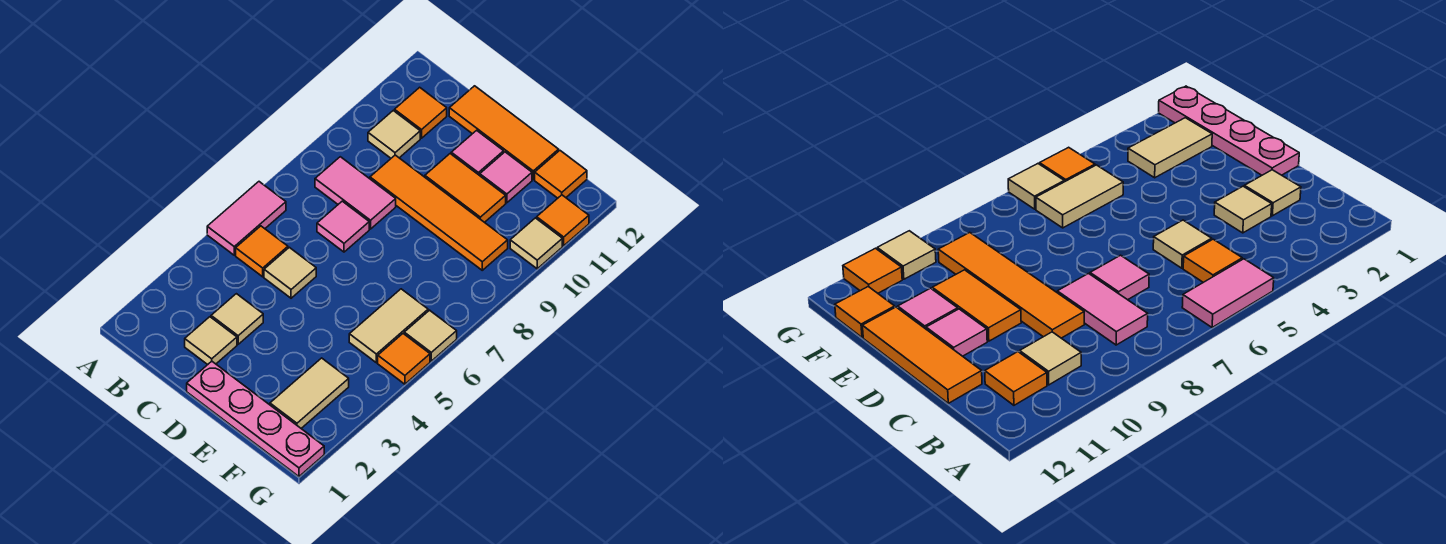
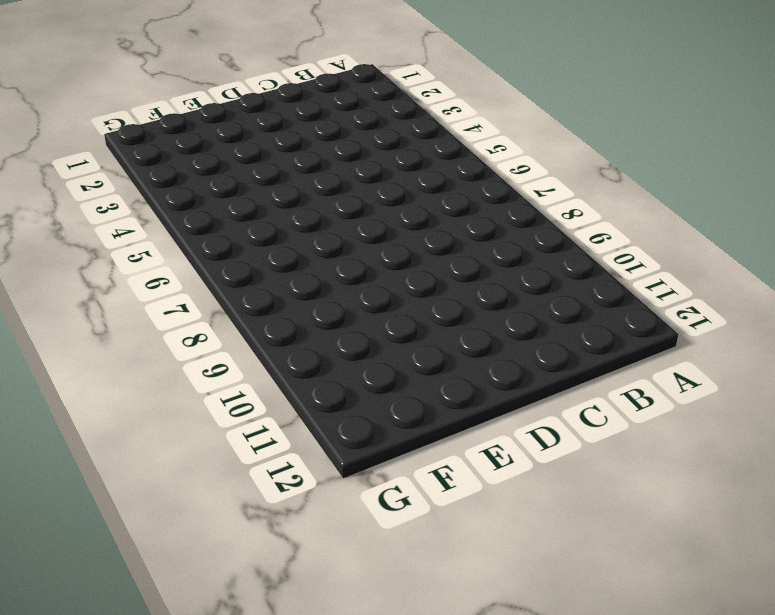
none -> pink 1x2 tile [207,182,286,255]
none -> orange 1x1 tile [236,226,288,277]
none -> pink 1x2 tile [315,157,396,229]

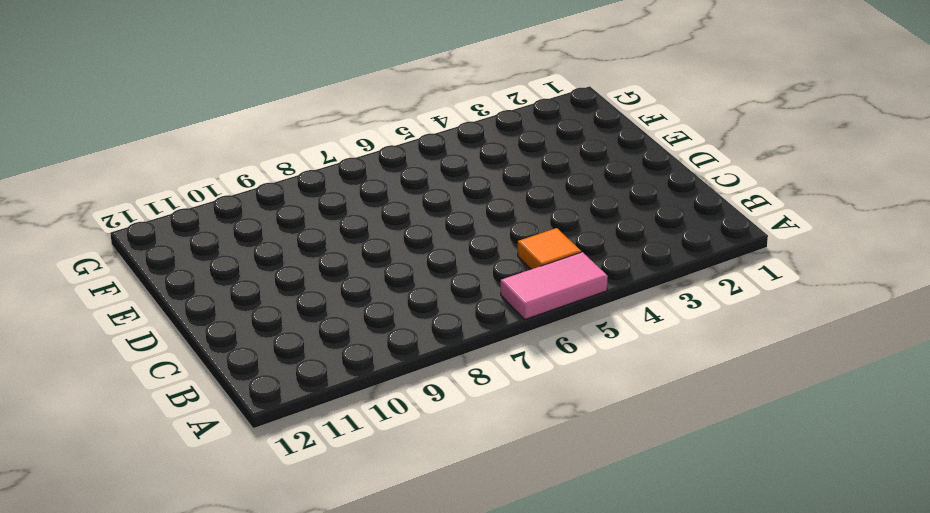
none -> pink 1x2 tile [315,157,396,229]
none -> tan 1x1 tile [368,111,420,158]
none -> orange 1x1 tile [395,87,447,138]

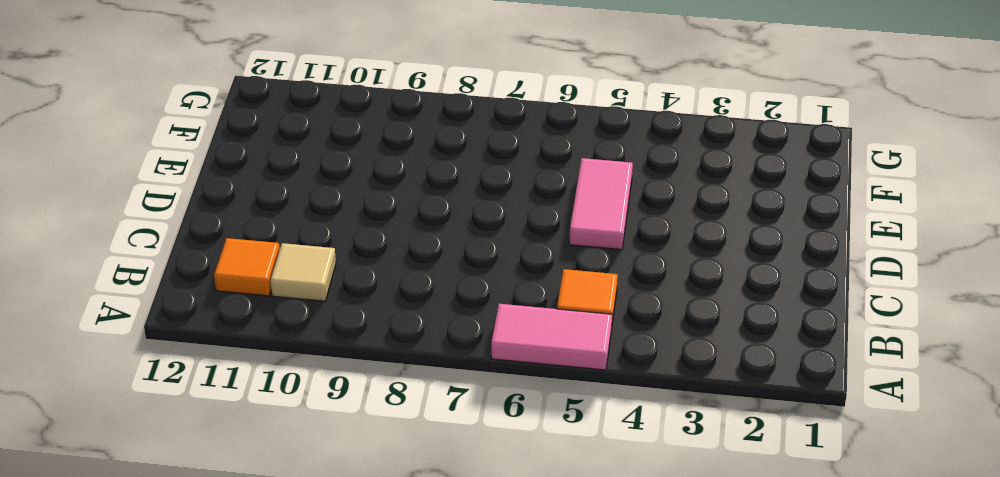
pink 1x2 tile [569,158,633,250] -> pink 1x2 tile moved to [315,157,396,229]
none -> tan 1x1 tile [185,317,237,365]
none -> tan 1x1 tile [211,294,263,344]
none -> tan 1x1 tile [264,247,316,298]

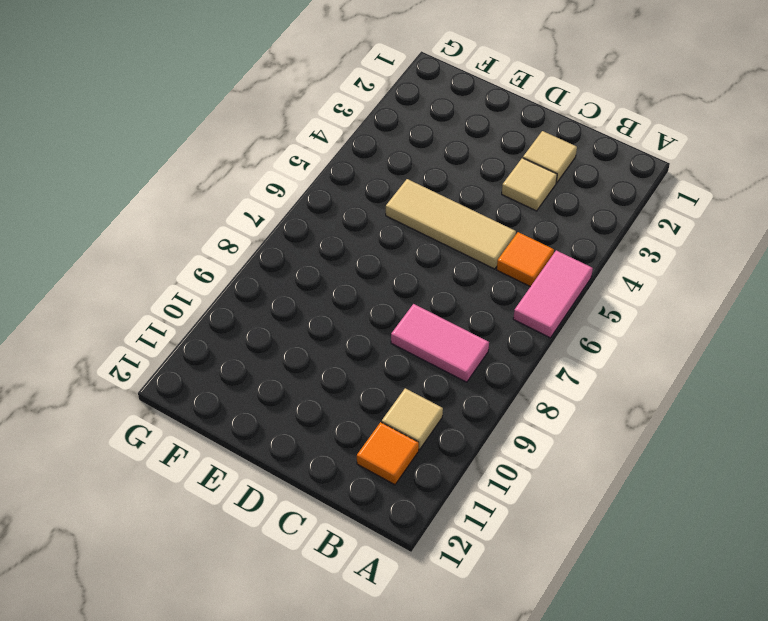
tan 1x3 tile [386,179,516,269] -> tan 1x1 tile [264,247,316,298]
none -> pink 1x1 tile [317,201,369,252]
none -> orange 1x4 tile [370,155,508,270]
none -> orange 1x3 tile [449,86,559,179]

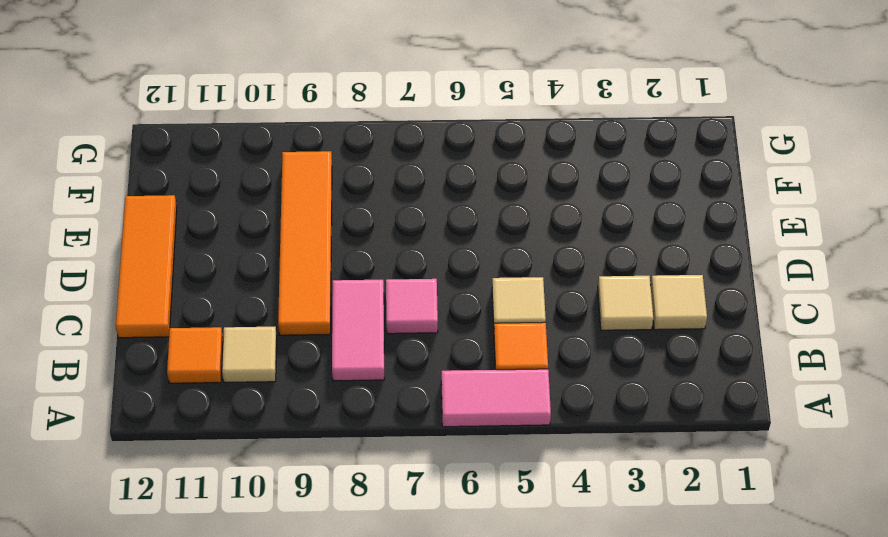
none -> pink 1x4 plate [187,361,324,476]
none -> orange 1x2 tile [425,154,506,222]
none -> pink 1x1 tile [451,130,504,175]

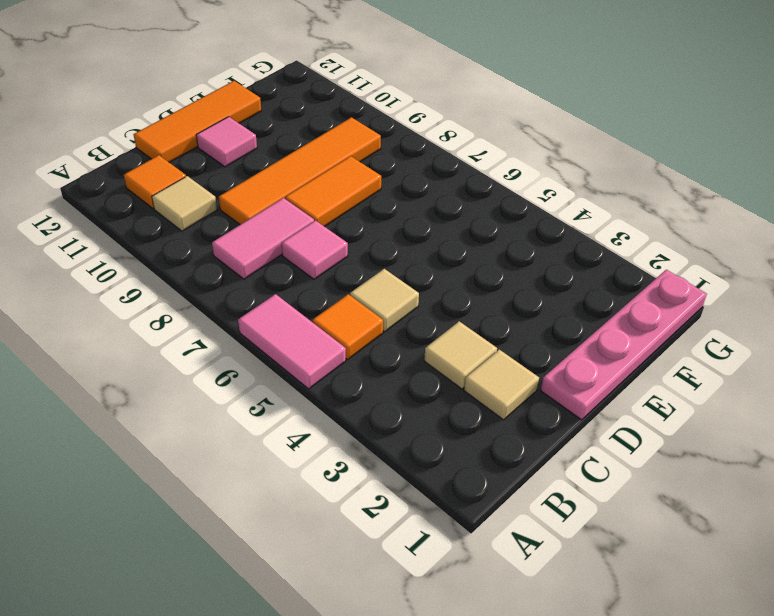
orange 1x2 tile [285,156,381,227] -> orange 1x2 tile moved to [425,154,506,222]
none -> pink 1x1 tile [480,152,532,203]
none -> tan 1x2 tile [270,358,349,428]
none -> tan 1x2 tile [349,289,428,363]

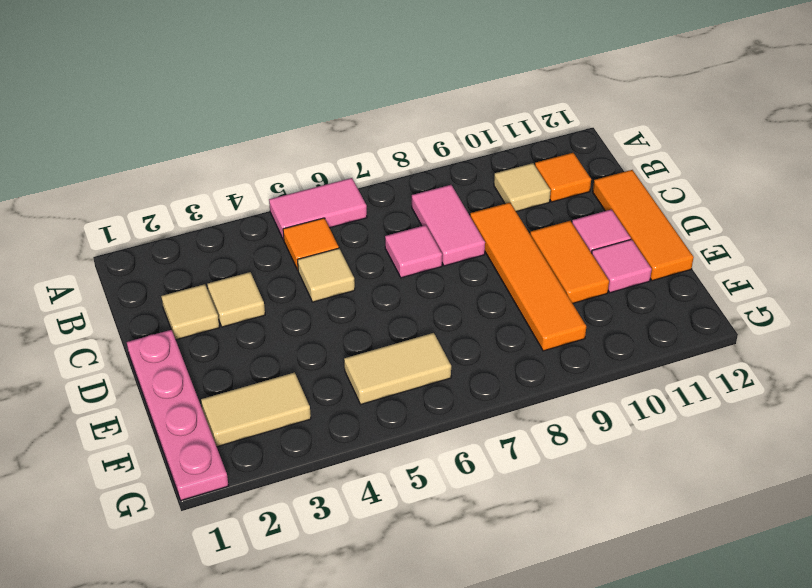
none -> orange 1x1 tile [535,151,587,198]
none -> orange 1x1 tile [378,334,430,384]
none -> tan 1x1 tile [404,310,457,361]

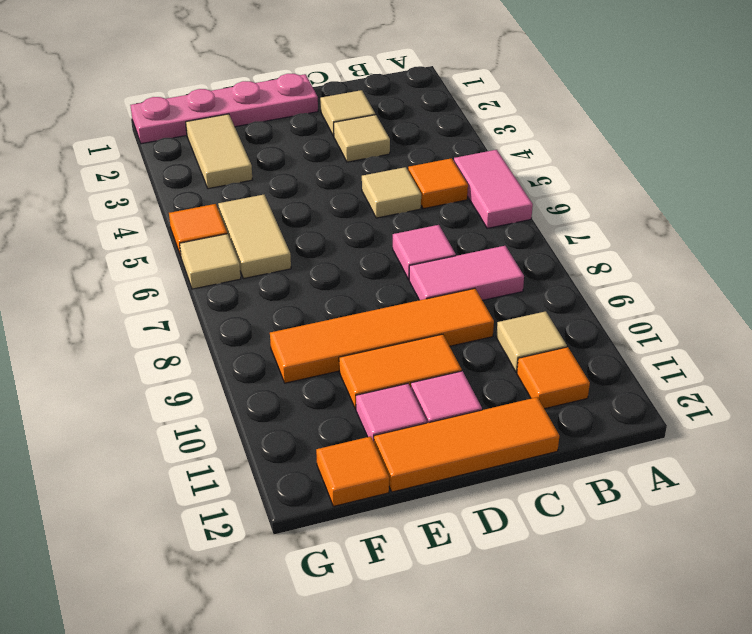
none -> tan 1x1 tile [510,218,562,269]
none -> orange 1x1 tile [537,195,589,246]

